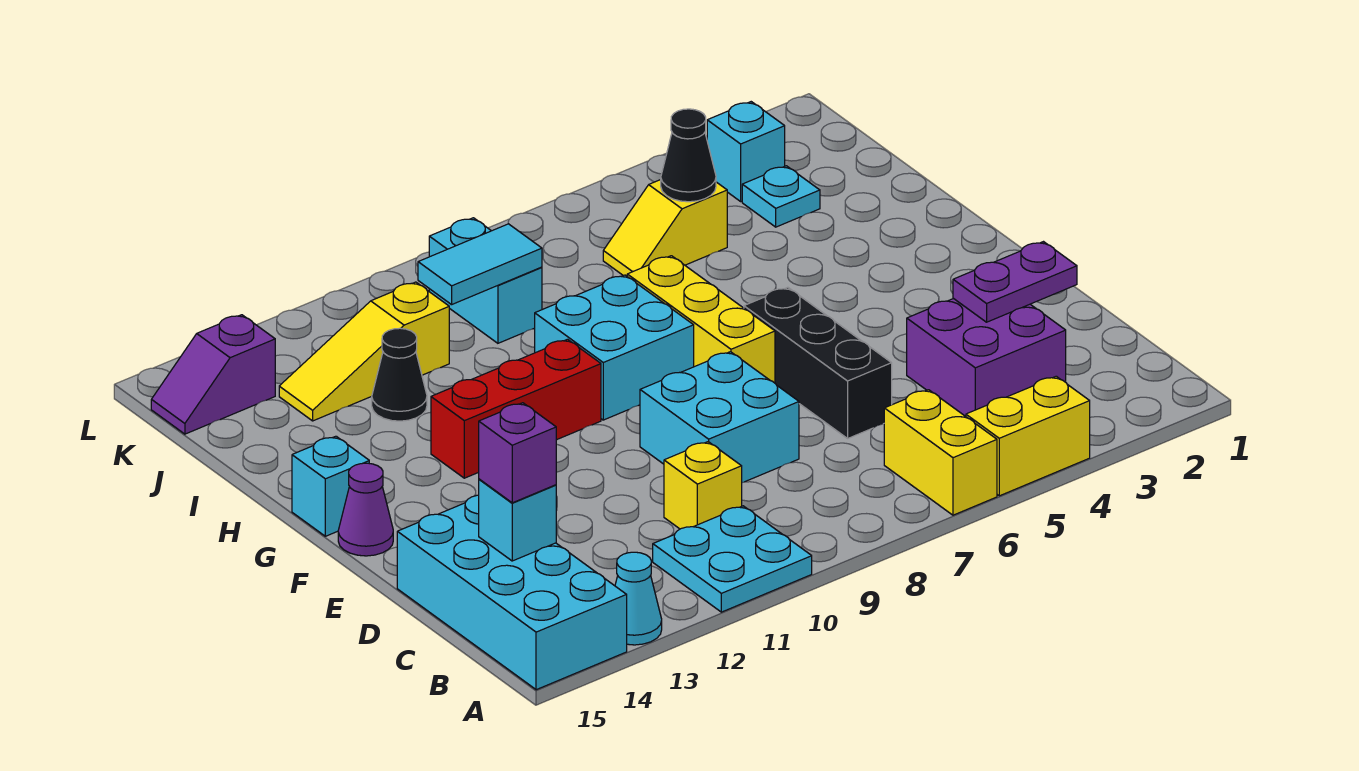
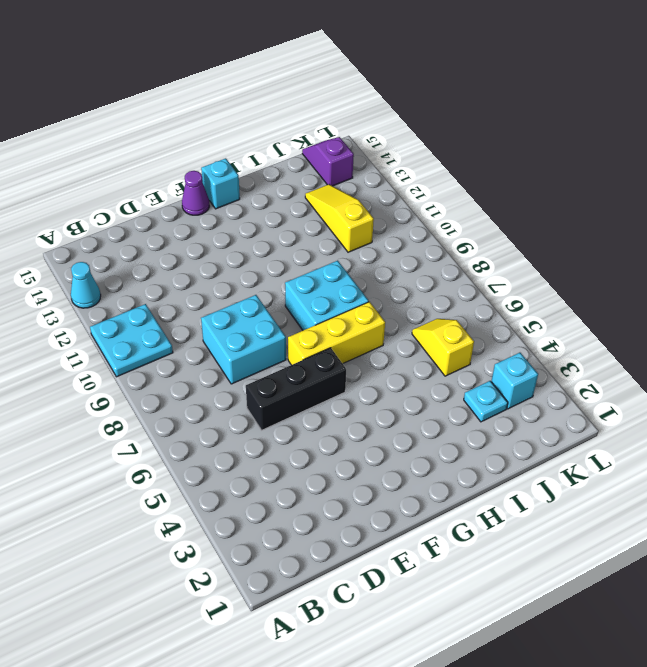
none -> yellow 1x2 brick [966,376,1090,496]
none -> yellow 1x2 brick [884,390,997,515]
none -> cyan 2x4 brick [397,495,627,690]

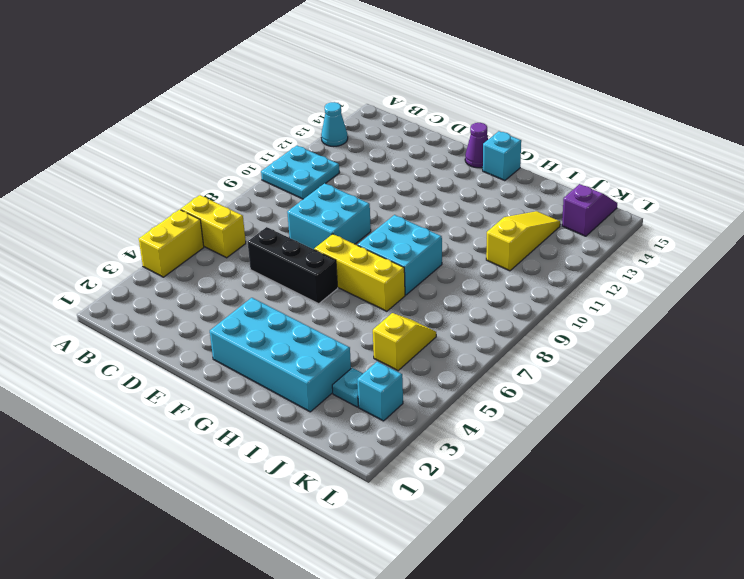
cyan 2x4 brick [210,298,351,412] -> cyan 2x4 brick moved to [397,495,627,690]
none -> purple 2x2 brick [907,299,1066,416]
none -> yellow 1x1 brick [664,442,742,529]
none -> red 1x3 brick [431,339,601,478]

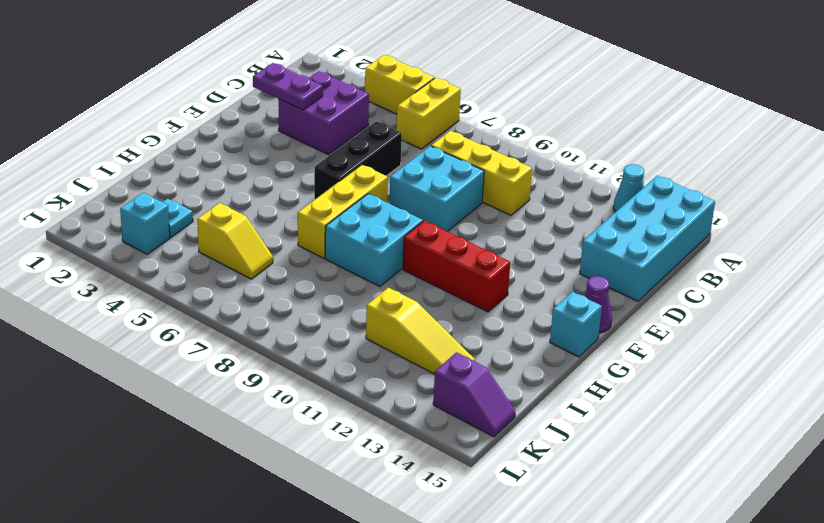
yellow 1x3 brick [431,131,532,215] -> yellow 1x1 brick [664,442,742,529]
none -> cyan 2x2 plate [653,506,812,612]
none -> black 1x1 cone [372,328,427,421]
none -> cyan 1x2 brick [429,218,542,343]

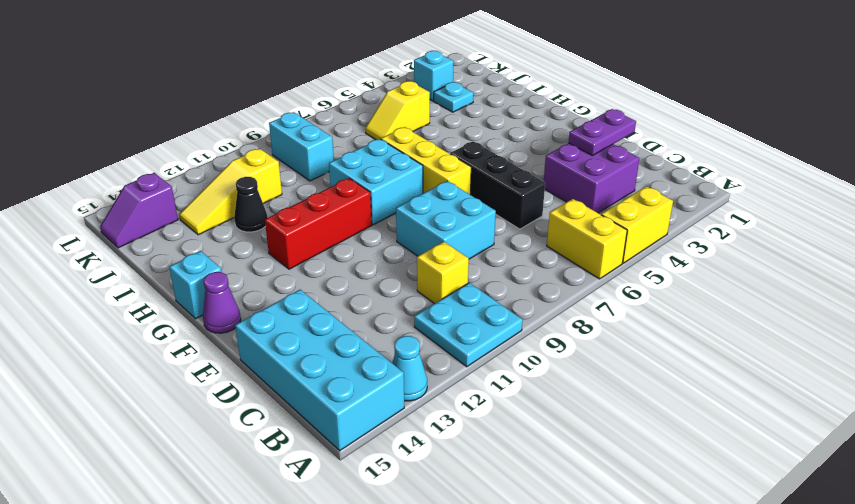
none -> cyan 1x1 brick [479,479,556,561]
none -> black 1x1 cone [661,109,716,202]
none -> cyan 1x2 tile [418,224,542,305]

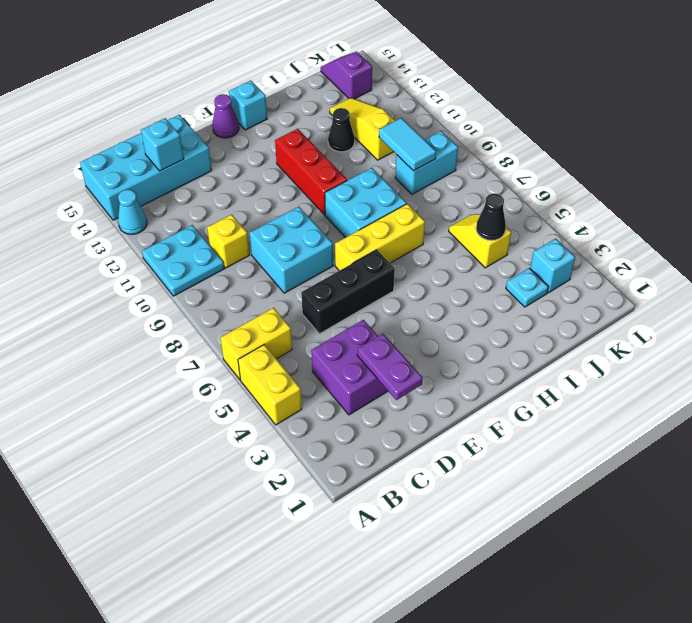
none -> purple 1x1 brick [479,403,556,503]

